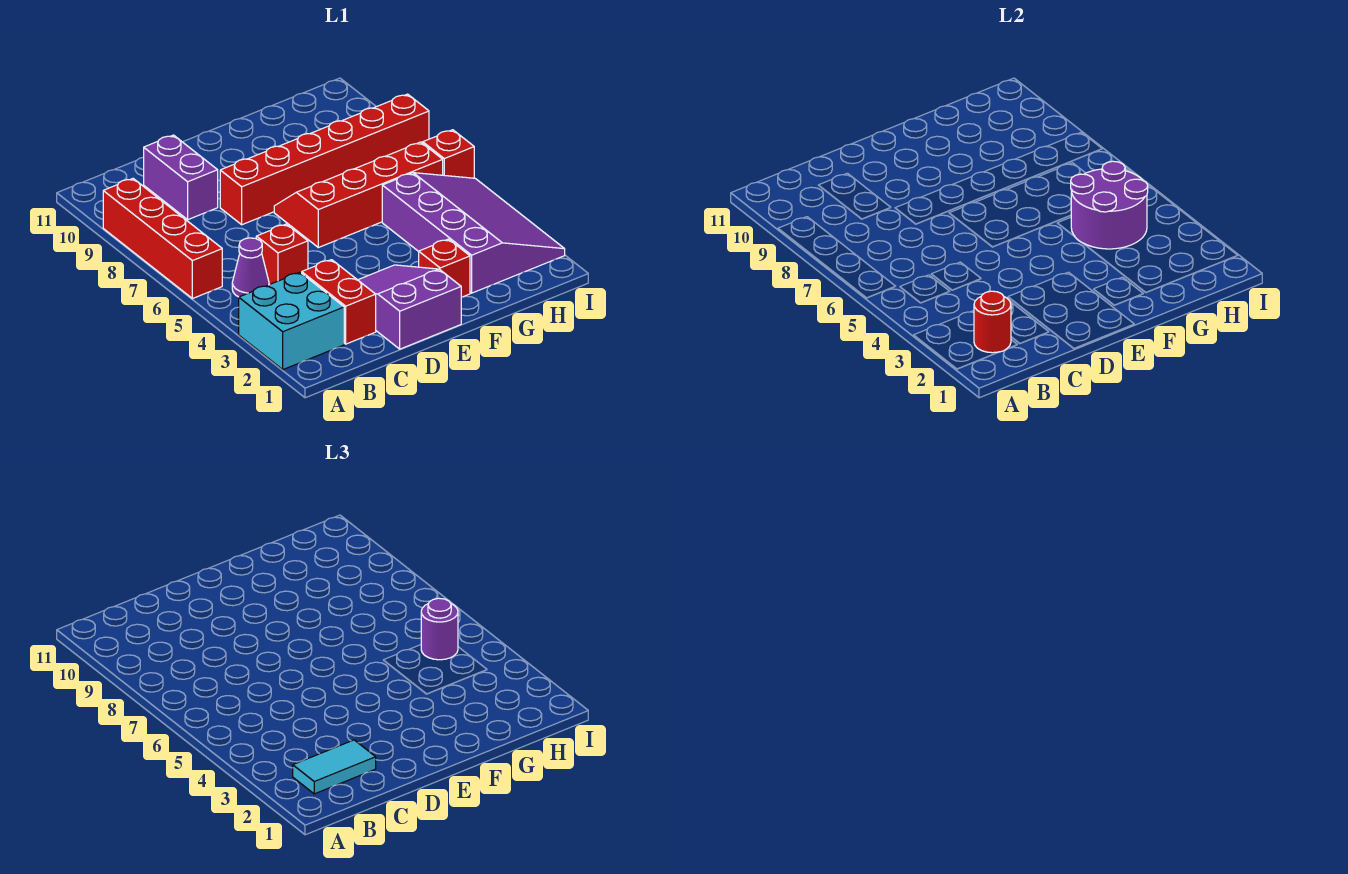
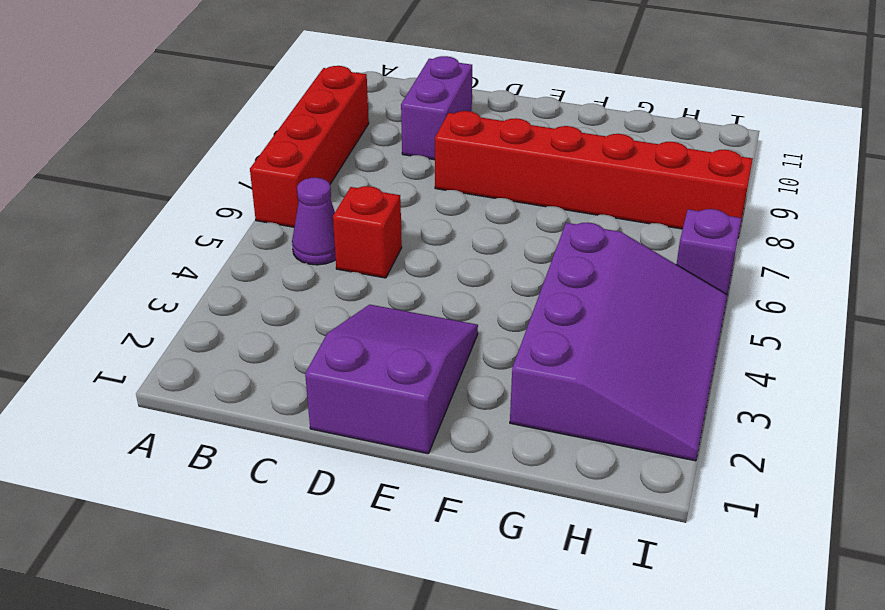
purple 1x1 brick [676,209,742,294] -> red 1x1 brick [423,130,474,178]
none -> cyan 2x2 brick [239,272,344,370]
none -> red 1x2 brick [302,260,376,344]
none -> red 2x4 slope [274,142,443,248]

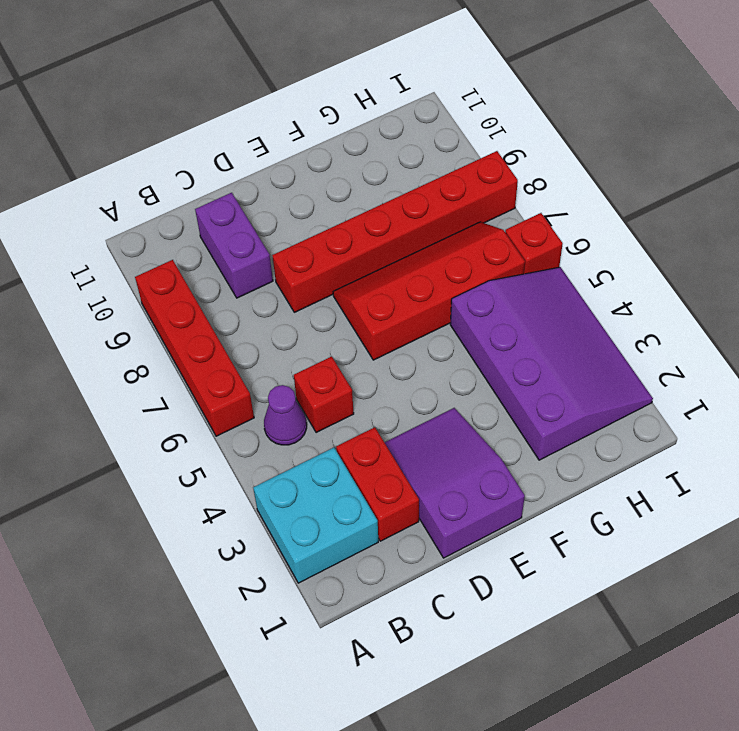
none -> red 1x1 brick [419,239,470,297]
none -> red 1x1 round brick [974,291,1011,353]
none -> purple 2x2 round brick [1071,161,1148,249]

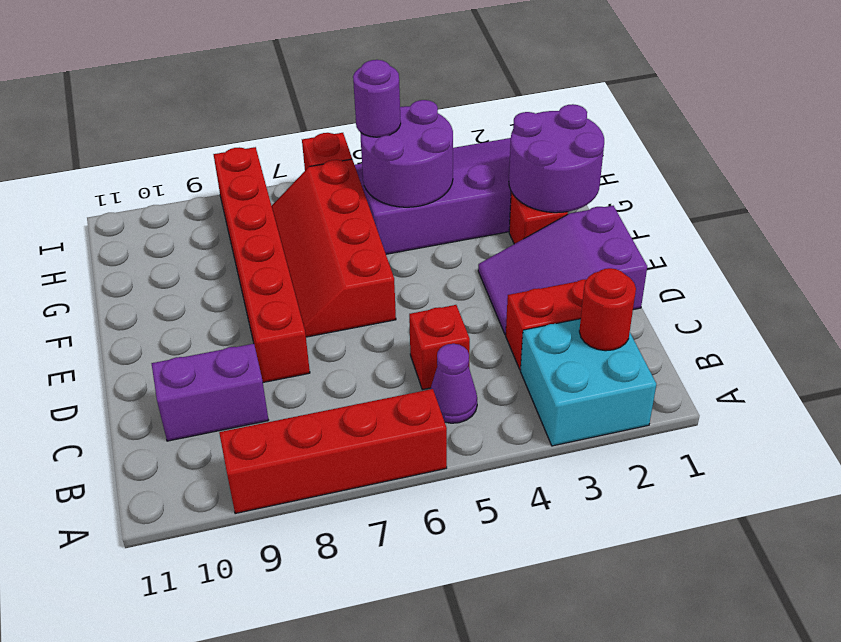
purple 2x2 round brick [509,104,604,213] -> none
none -> cyan 1x2 tile [293,740,376,794]

